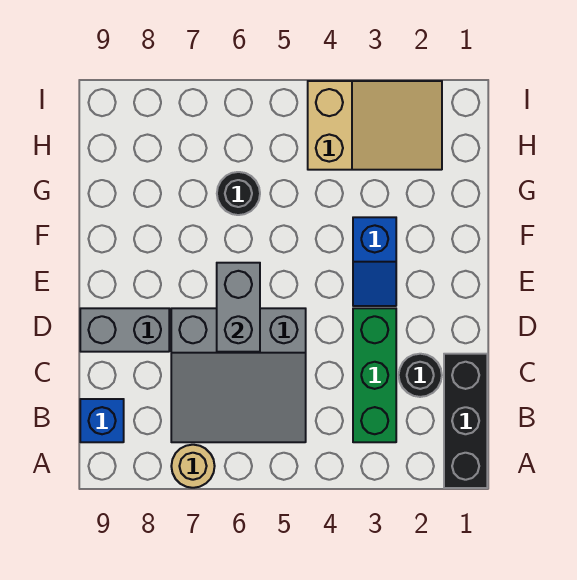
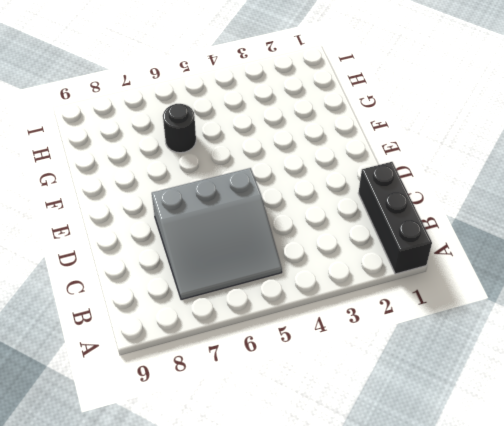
none -> tan 1x1 round brick [171,445,215,488]
none -> green 1x3 brick [353,308,396,442]

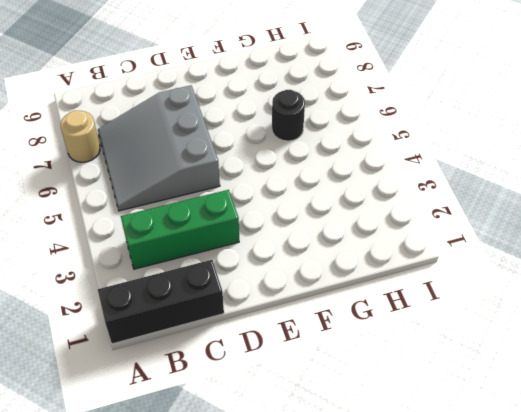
none -> blue 1x1 brick [80,399,124,442]
none -> black 1x1 round brick [399,354,442,397]

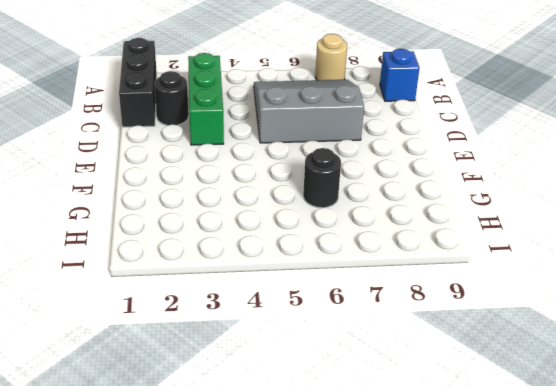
none -> grey 1x2 brick [80,308,169,352]
none -> blue 1x2 slope [353,217,396,306]

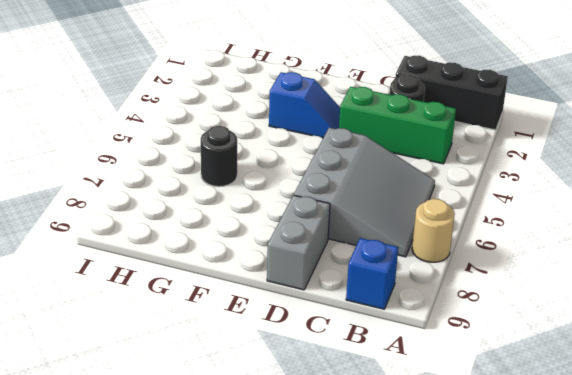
none -> tan 2x3 slope [308,81,442,170]
none -> grey 1x2 brick [217,263,260,352]

